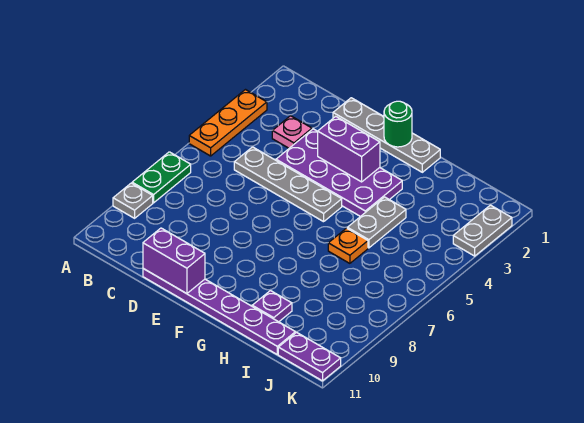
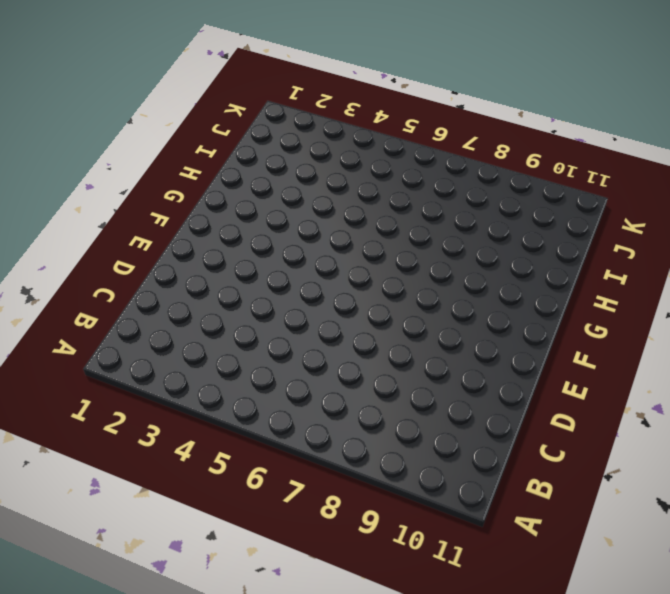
none -> orange 1x3 plate [189,90,267,156]
none -> green 1x2 plate [132,152,191,203]
none -> grey 1x1 plate [113,183,153,218]

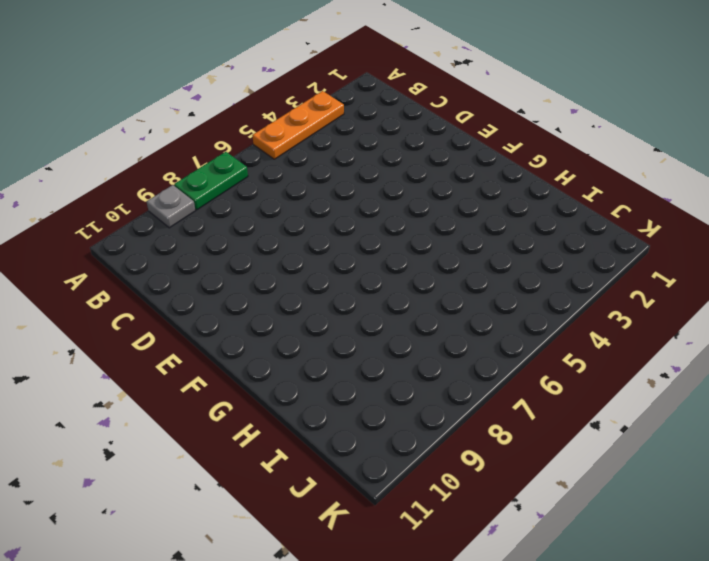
none -> pink 1x1 plate [272,116,312,148]
none -> grey 1x4 plate [234,147,342,222]
none -> grey 1x4 plate [333,98,440,172]

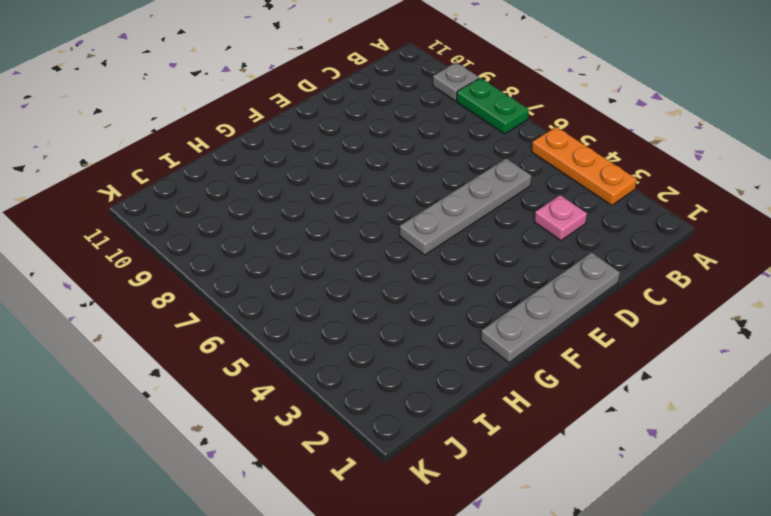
none -> purple 2x4 plate [276,129,402,217]
none -> purple 1x6 plate [143,269,295,354]
none -> grey 1x2 plate [347,197,406,248]

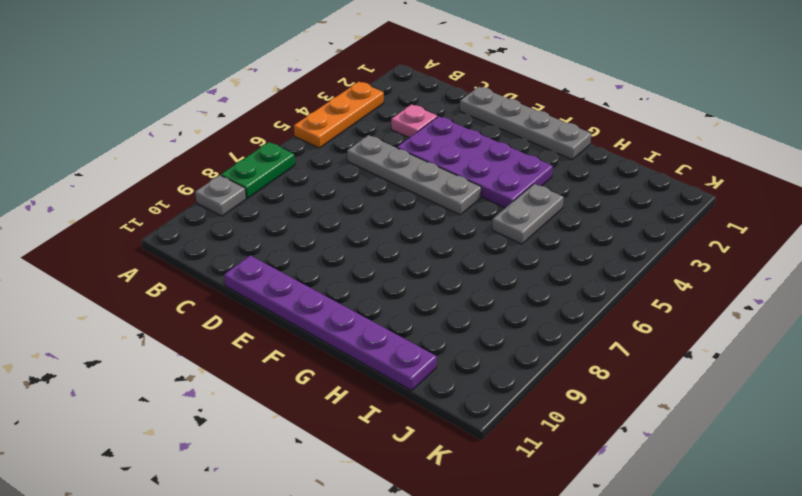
none -> orange 1x1 plate [328,228,368,263]
none -> purple 1x1 plate [252,291,292,322]
none -> purple 1x2 plate [278,332,341,381]

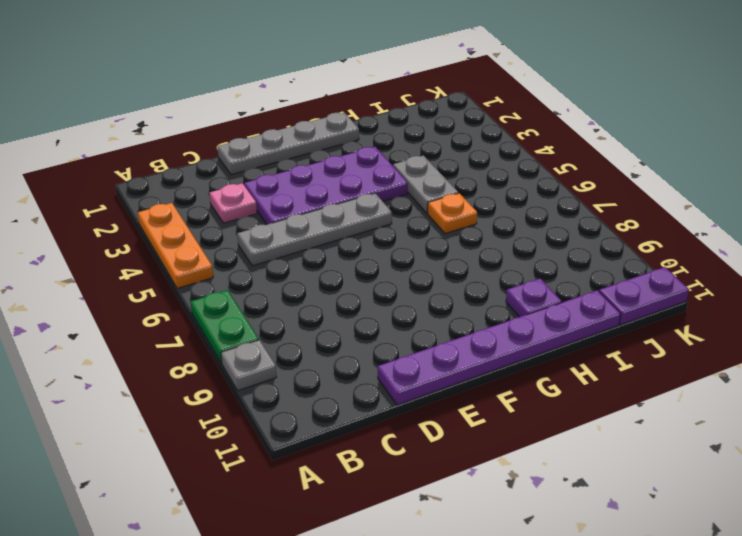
none -> grey 1x2 plate [453,205,512,256]
none -> purple 1x2 brick [143,228,205,294]
none -> purple 1x2 brick [318,116,380,182]

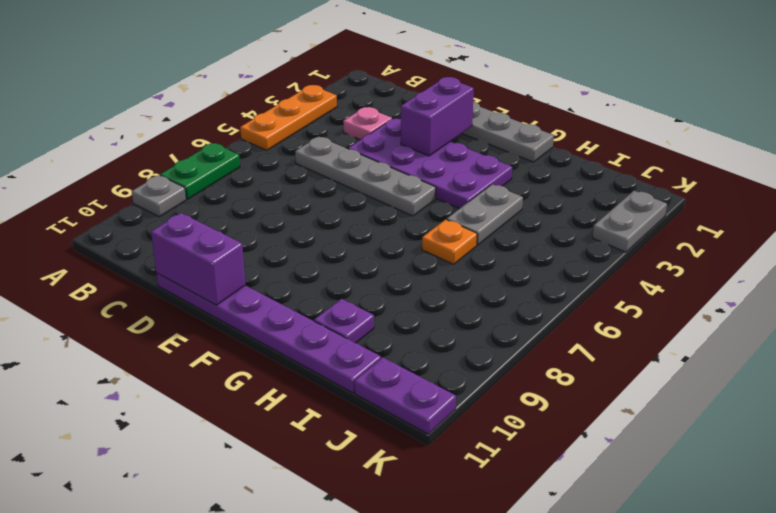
purple 1x2 brick [401,77,474,156] -> purple 1x2 brick turned to [318,116,380,182]
none -> green 1x1 round brick [384,101,412,147]

